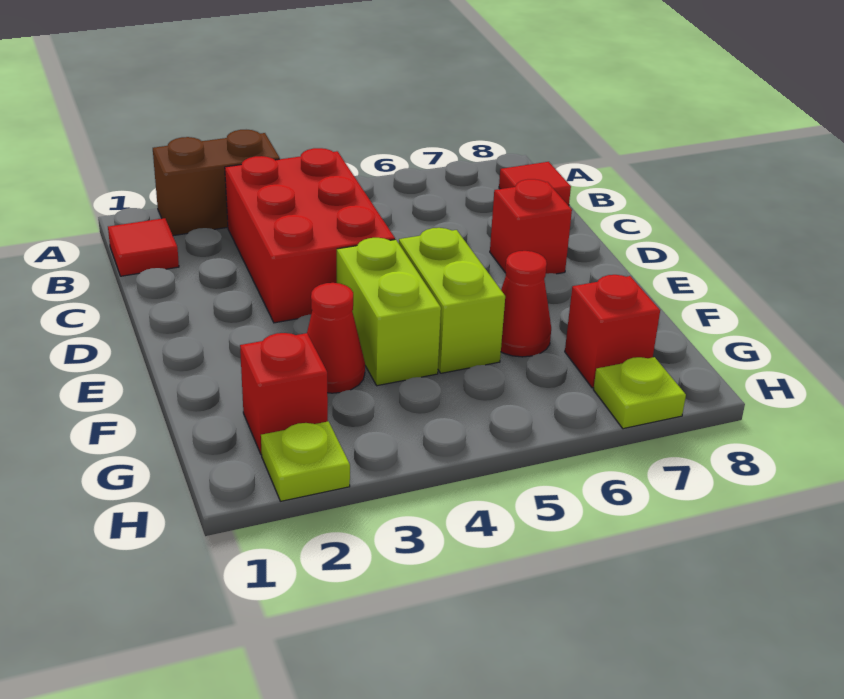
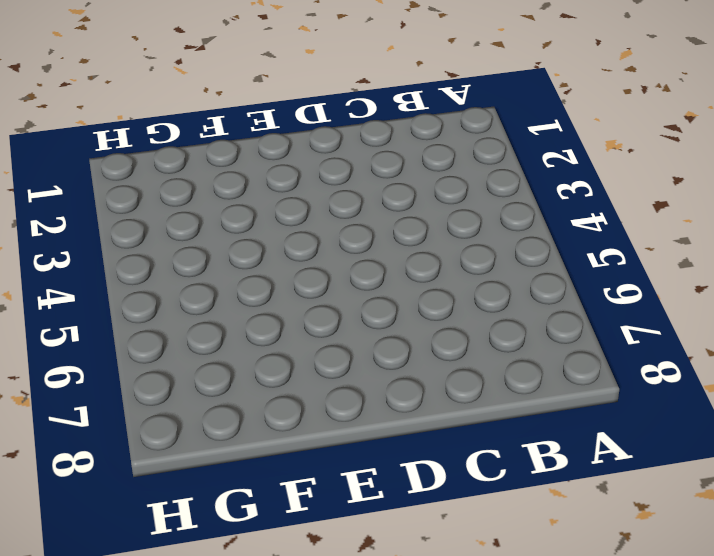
none -> brown 1x2 brick [153,130,280,236]
none -> red 1x1 tile [108,218,179,276]
none -> red 2x3 brick [225,148,395,323]

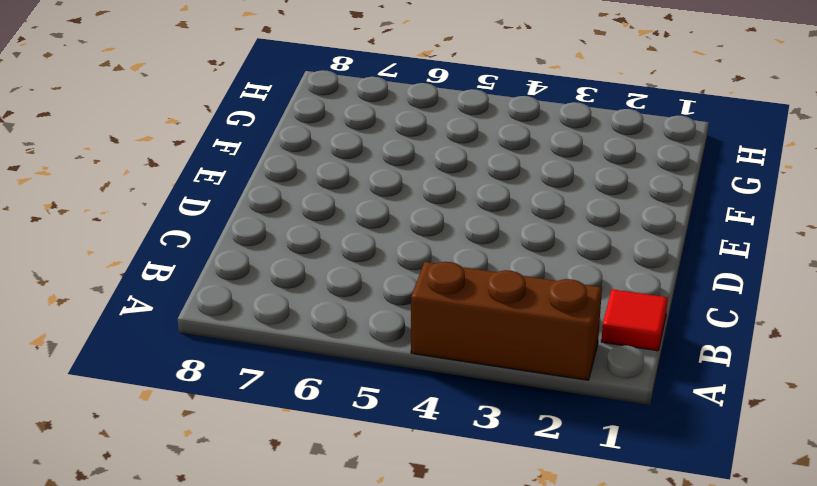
brown 1x3 brick [411,262,602,380] -> brown 1x2 brick [153,130,280,236]
none -> red 2x3 brick [225,148,395,323]
none -> red 1x1 tile [499,162,571,206]
none -> red 1x1 brick [490,179,572,274]

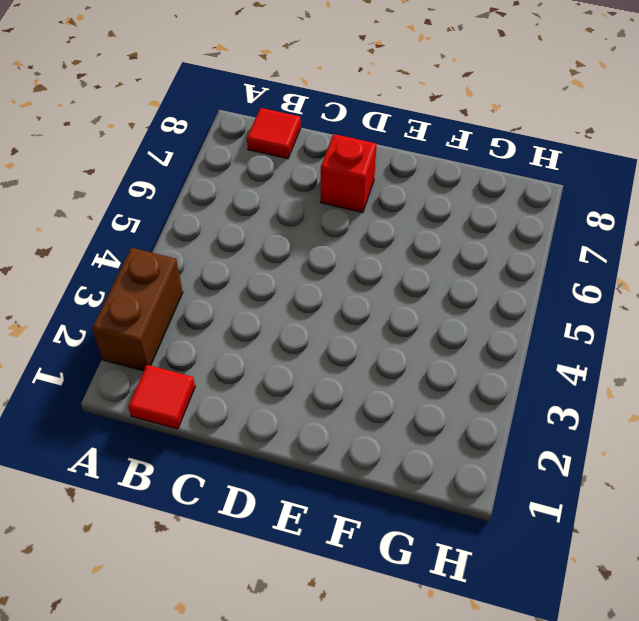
none -> red 2x3 brick [225,148,395,323]
none -> lime 1x2 brick [337,238,441,386]
none -> lime 1x2 brick [399,228,505,373]

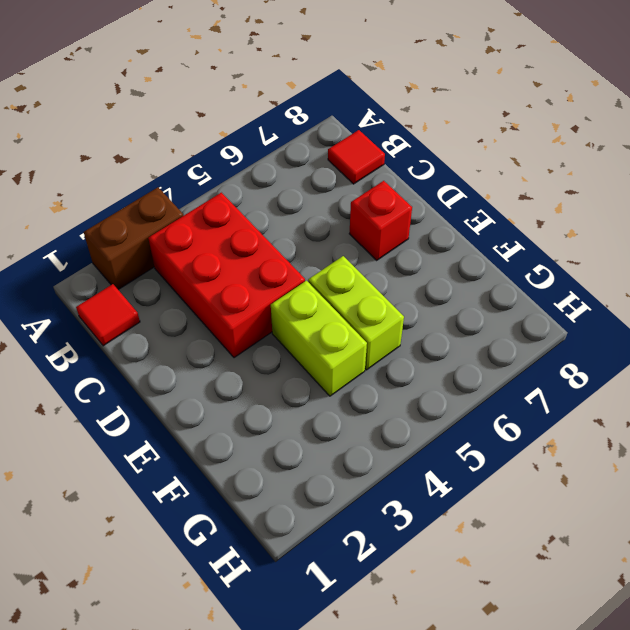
none -> red 1x1 cone [307,283,365,393]
none -> red 1x1 cone [501,251,551,357]
none -> red 1x1 brick [240,333,328,455]

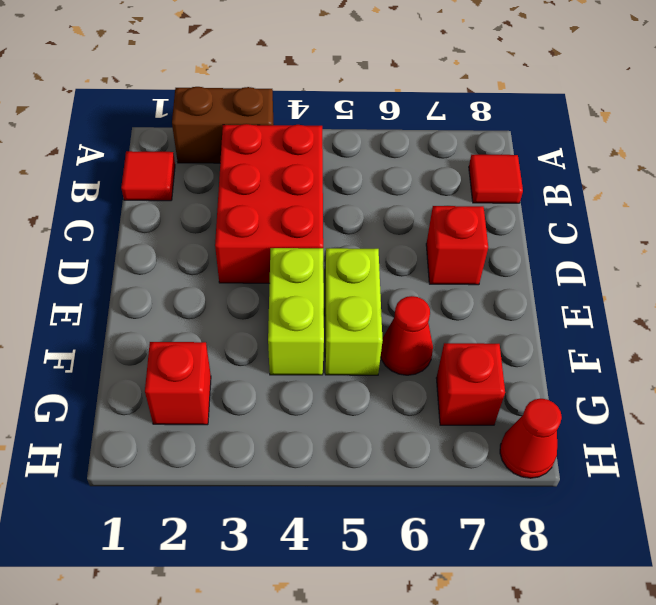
red 1x1 cone [500,399,562,478] -> red 1x1 cone moved to [307,283,365,393]
none -> lime 1x1 plate [261,421,350,501]
none -> lime 1x1 plate [593,357,686,429]

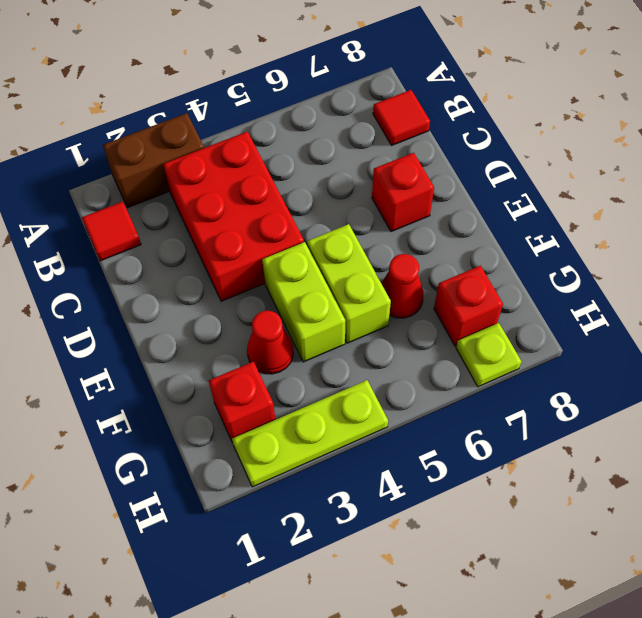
lime 1x3 plate [232,380,388,487] -> lime 1x1 plate [261,421,350,501]

